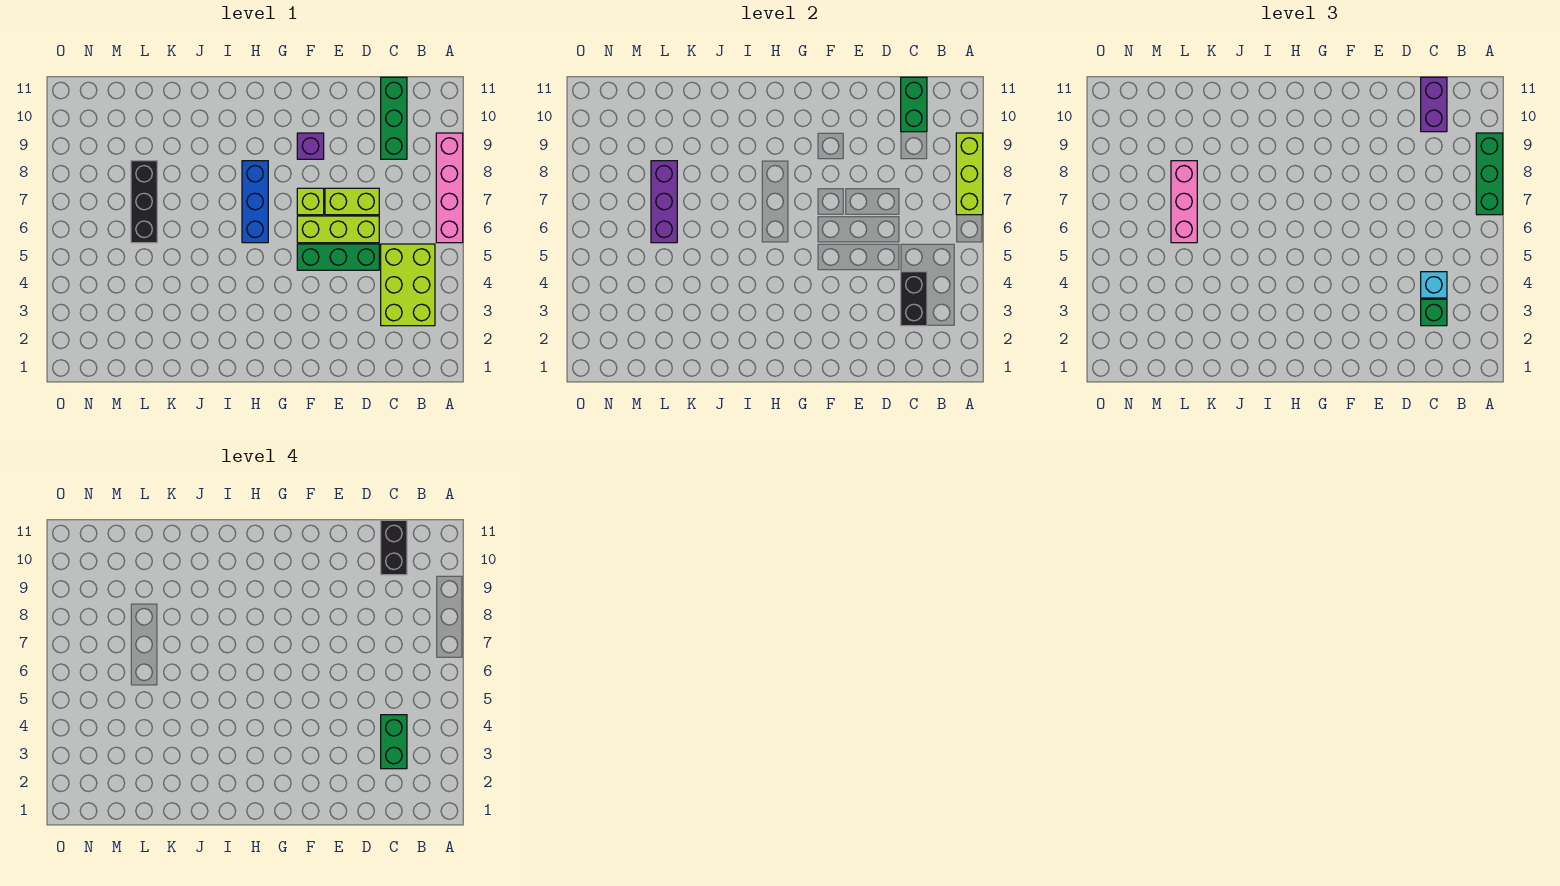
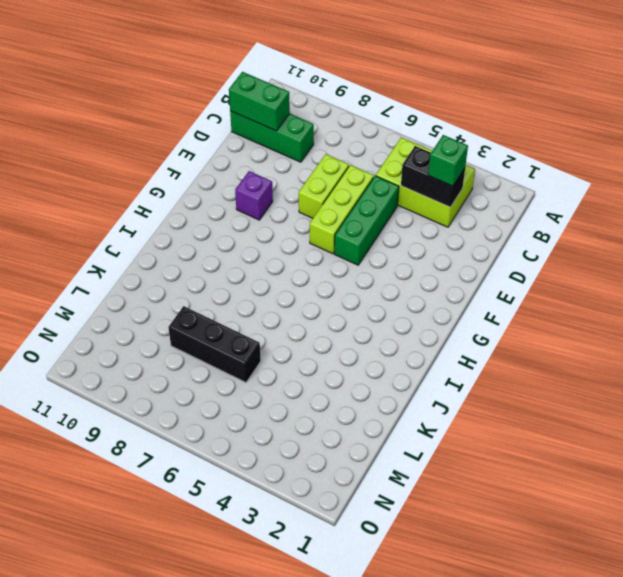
none -> pink 1x4 brick [436,133,463,243]
none -> lime 1x1 brick [297,188,324,215]
none -> blue 1x3 brick [242,161,268,243]

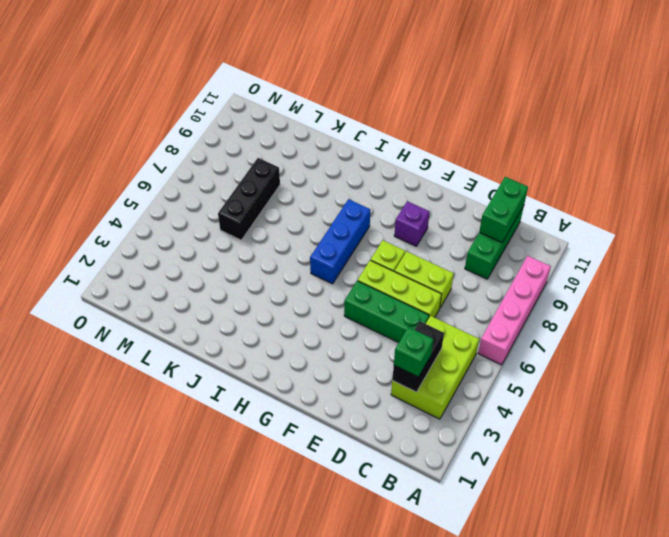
none -> lime 1x3 brick [956,133,983,215]
none -> purple 1x3 brick [651,161,677,243]
none -> green 1x3 brick [1476,133,1503,215]

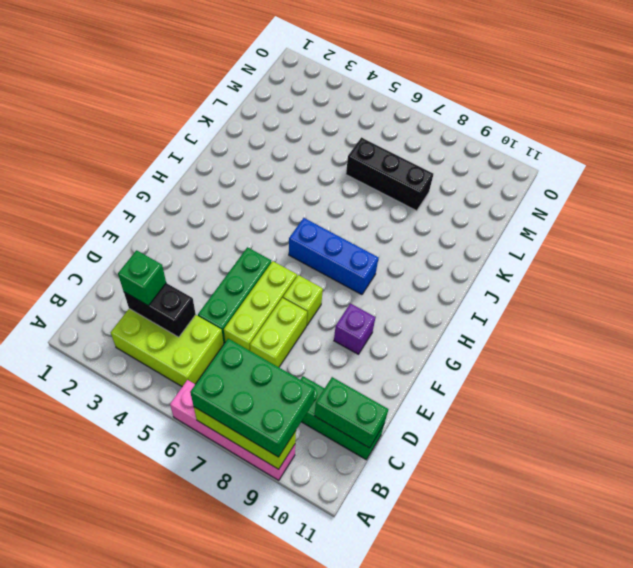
green 2x3 brick [190,339,315,457] -> green 1x3 brick [1476,133,1503,215]
none -> purple 1x3 brick [651,161,677,243]
none -> cyan 1x1 brick [1421,272,1447,298]
none -> purple 1x2 brick [1421,77,1447,132]

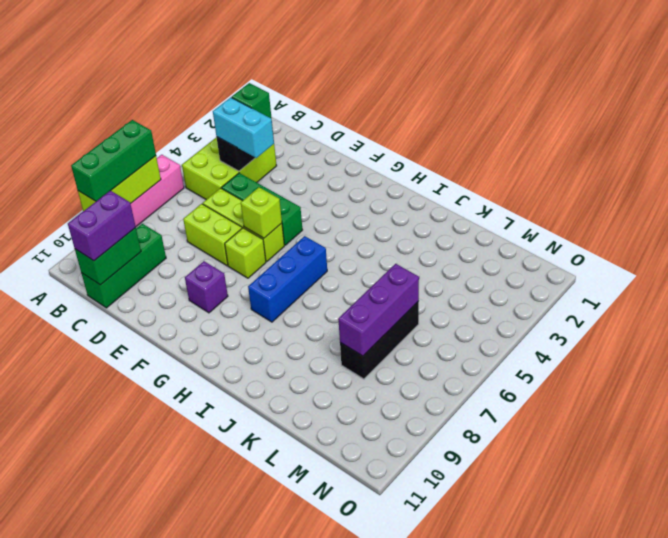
cyan 1x2 brick [213,97,274,158] -> cyan 1x1 brick [1421,272,1447,298]
lime 1x1 brick [241,187,282,238] -> none
none -> pink 1x3 brick [1171,161,1197,243]
none -> green 1x2 brick [381,715,407,769]
none -> black 1x2 brick [381,520,407,575]

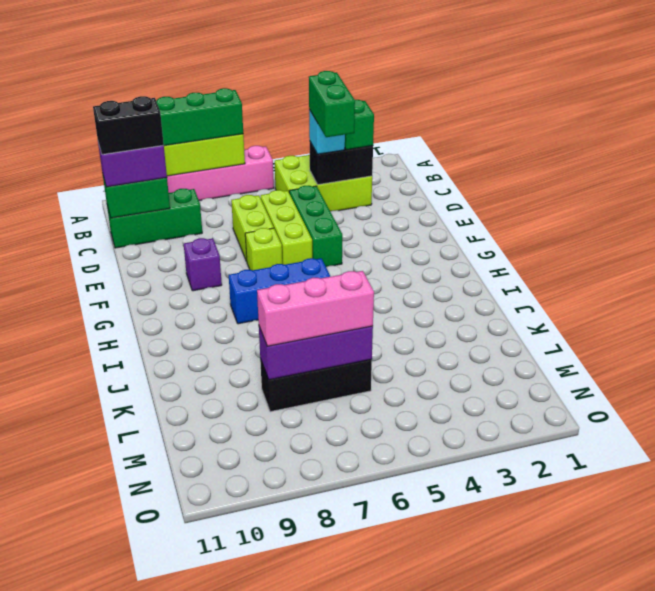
green 1x2 brick [309,71,355,137] -> green 1x2 brick turned to [381,715,407,769]

